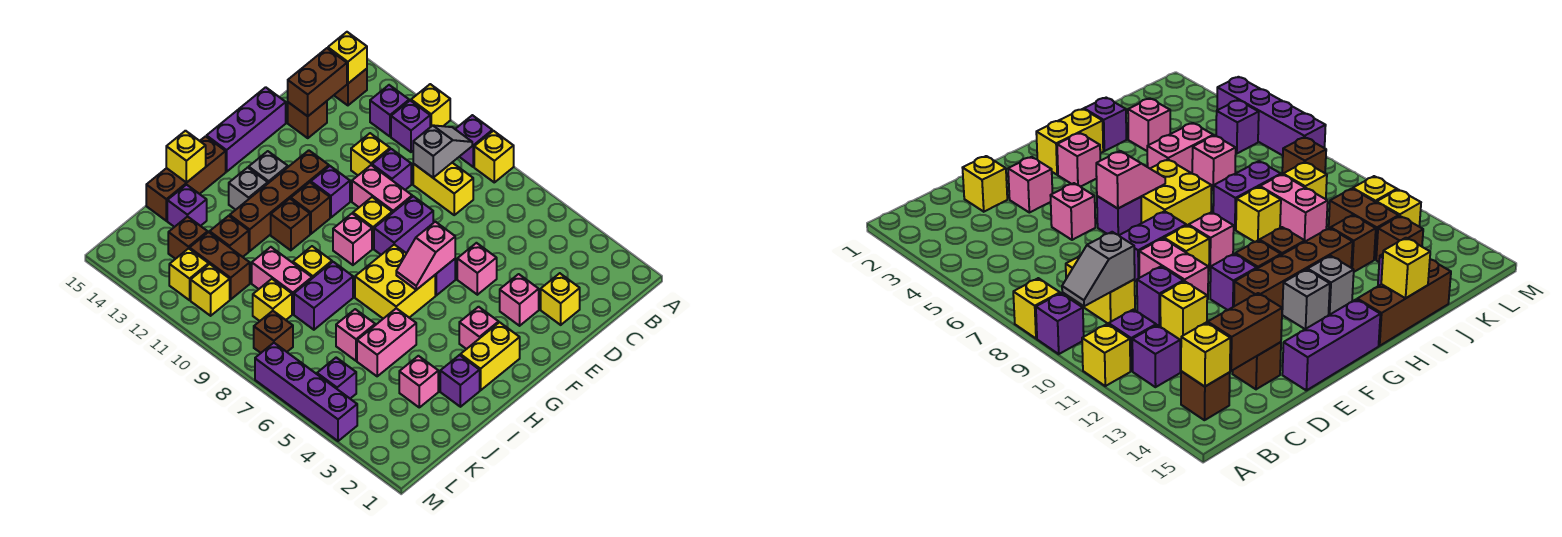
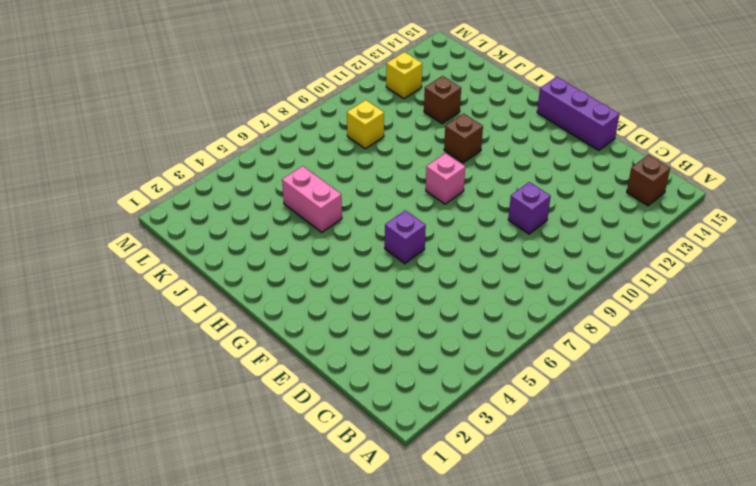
none -> yellow 1x1 brick [474,131,514,182]
none -> purple 1x1 brick [455,115,492,167]
none -> yellow 1x1 brick [411,84,450,127]
none -> purple 1x1 brick [391,101,430,152]

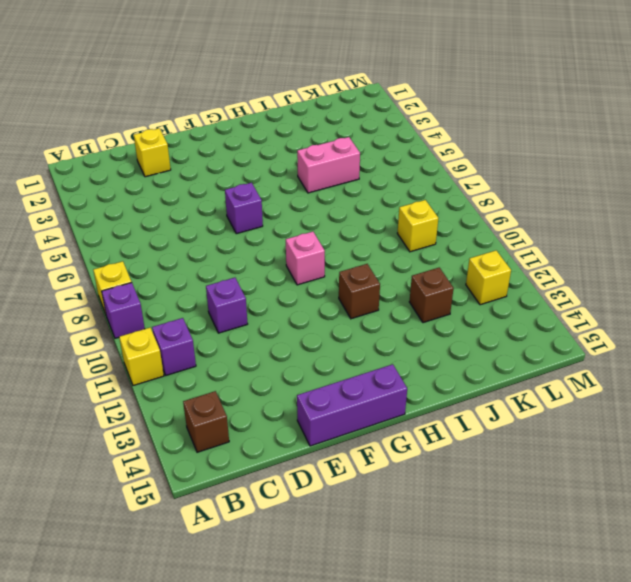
none -> purple 1x1 brick [370,85,409,137]
none -> yellow 1x2 brick [413,163,473,215]
none -> yellow 1x1 brick [351,133,390,175]
none -> brown 1x1 brick [288,101,327,138]

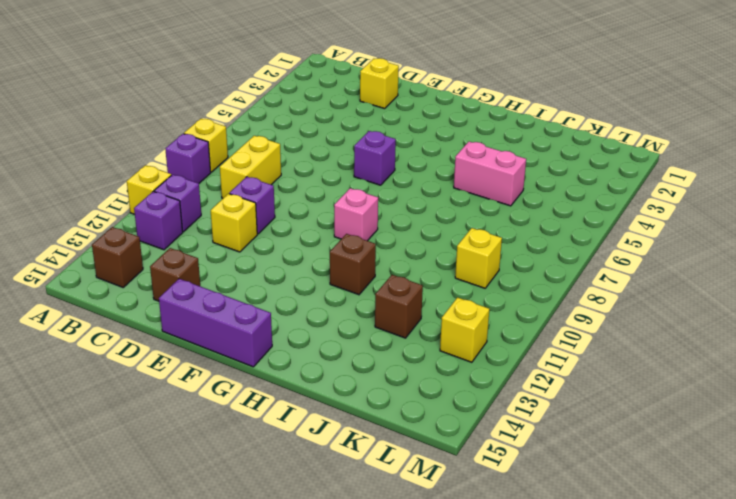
none -> pink 1x1 brick [500,274,539,326]
none -> pink 1x1 brick [457,243,497,295]
none -> purple 1x2 brick [374,196,433,255]
none -> pink 1x2 brick [352,165,412,213]

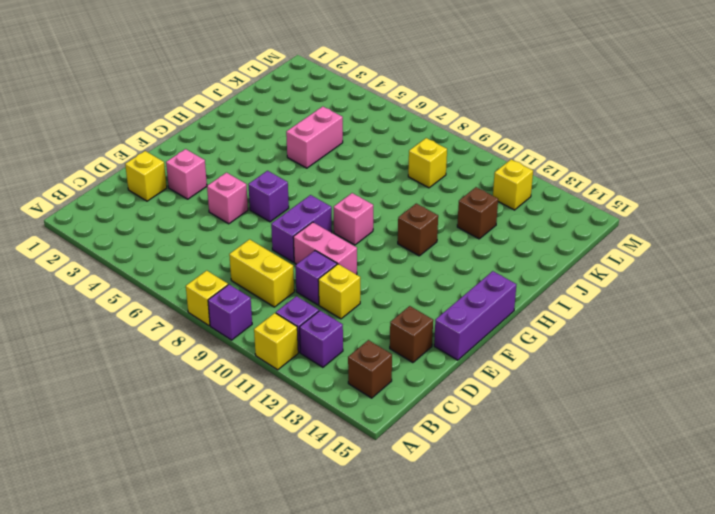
none -> yellow 1x1 brick [353,197,392,249]
none -> purple 1x1 brick [311,166,350,218]
none -> brown 1x4 brick [230,150,329,251]
none -> yellow 1x2 brick [460,322,520,390]

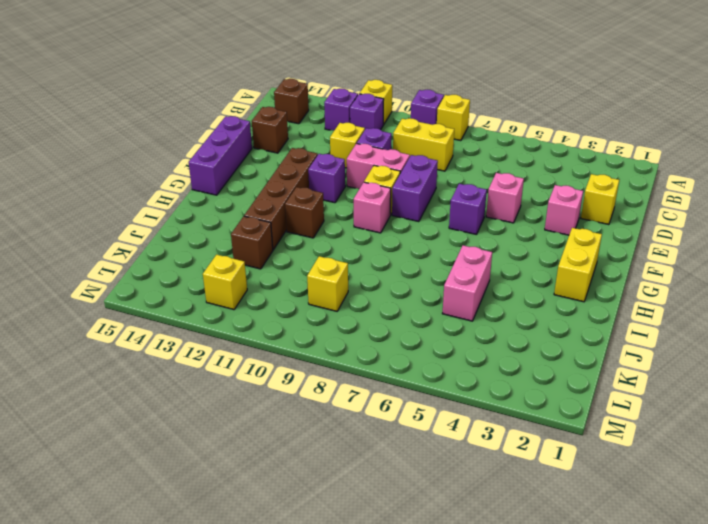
none -> pink 1x1 brick [459,307,499,349]
none -> yellow 2x2 brick [355,245,435,319]
none -> brown 1x1 brick [291,182,330,234]
none -> grey 1x1 brick [249,151,288,183]

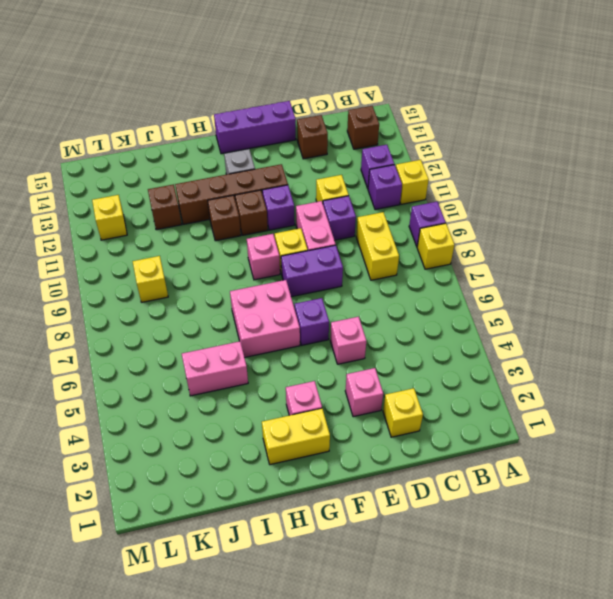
pink 2x2 brick [230,280,300,357] -> yellow 2x2 brick [355,245,435,319]
none -> grey 1x1 brick [229,167,268,210]
none -> brown 1x3 brick [146,136,226,221]
none -> purple 1x1 brick [440,355,480,407]
none -> purple 1x2 brick [294,262,353,330]

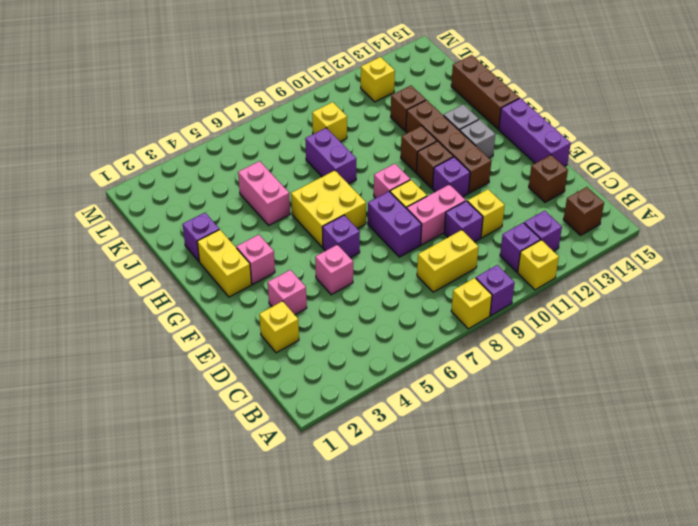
none -> yellow 1x1 brick [293,246,332,278]
none -> pink 1x1 brick [399,356,438,407]
none -> pink 1x1 brick [336,309,375,361]
none -> pink 1x2 brick [252,247,312,314]

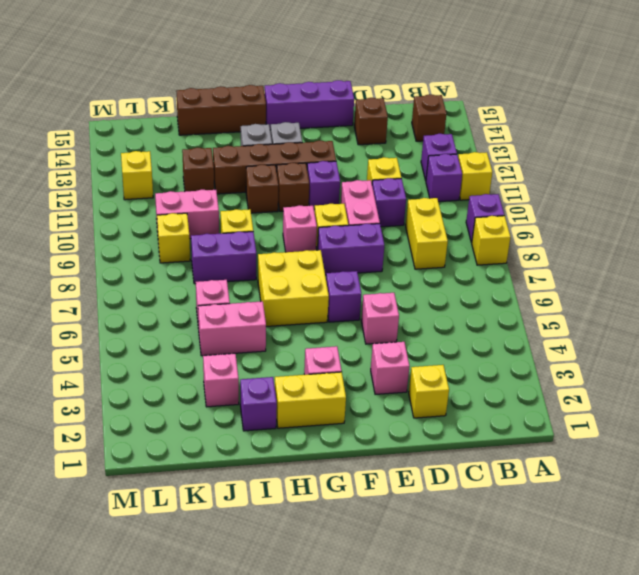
pink 1x2 brick [155,190,219,239] -> pink 1x2 brick turned to [252,247,312,314]
none -> purple 1x1 brick [167,185,207,227]
none -> brown 1x2 brick [190,232,250,299]
none -> brown 1x1 brick [168,216,208,259]
none -> purple 1x1 brick [317,358,356,399]

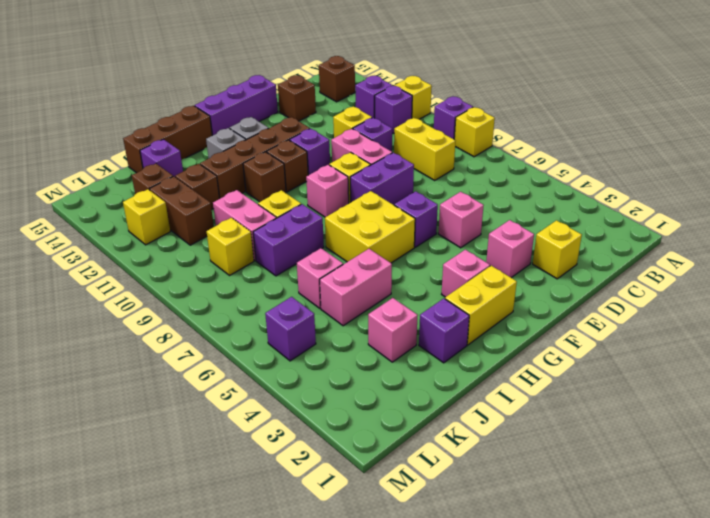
none -> brown 1x1 brick [254,311,293,353]
none -> yellow 1x1 brick [191,264,230,316]
none -> purple 1x4 brick [255,343,357,441]
none -> grey 1x2 slope [413,125,472,178]

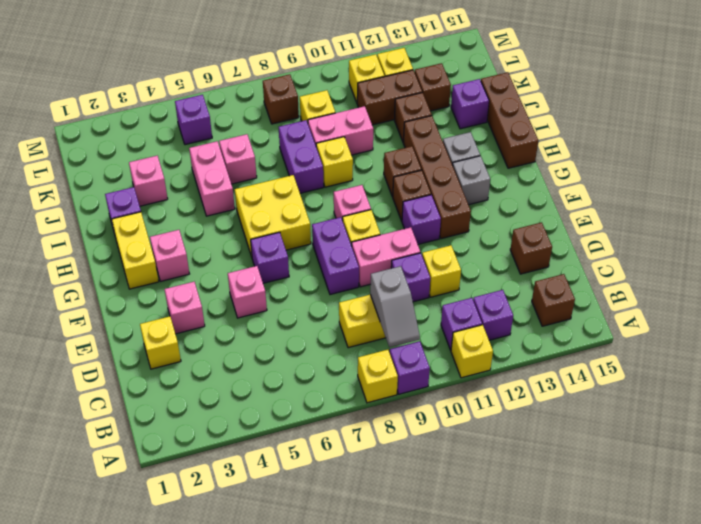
none -> purple 1x3 brick [207,87,286,172]
none -> purple 1x4 brick [255,343,357,441]
none -> yellow 1x1 brick [328,32,367,84]
none -> brown 1x2 brick [288,48,347,116]

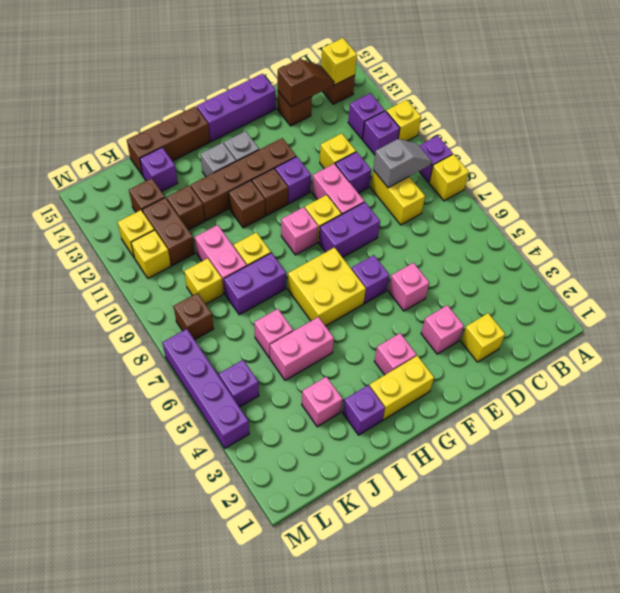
brown 1x2 slope [278,59,334,107] -> brown 1x2 brick [288,48,347,116]
none -> pink 1x2 slope [396,222,455,290]
none -> yellow 1x1 brick [166,131,206,182]

